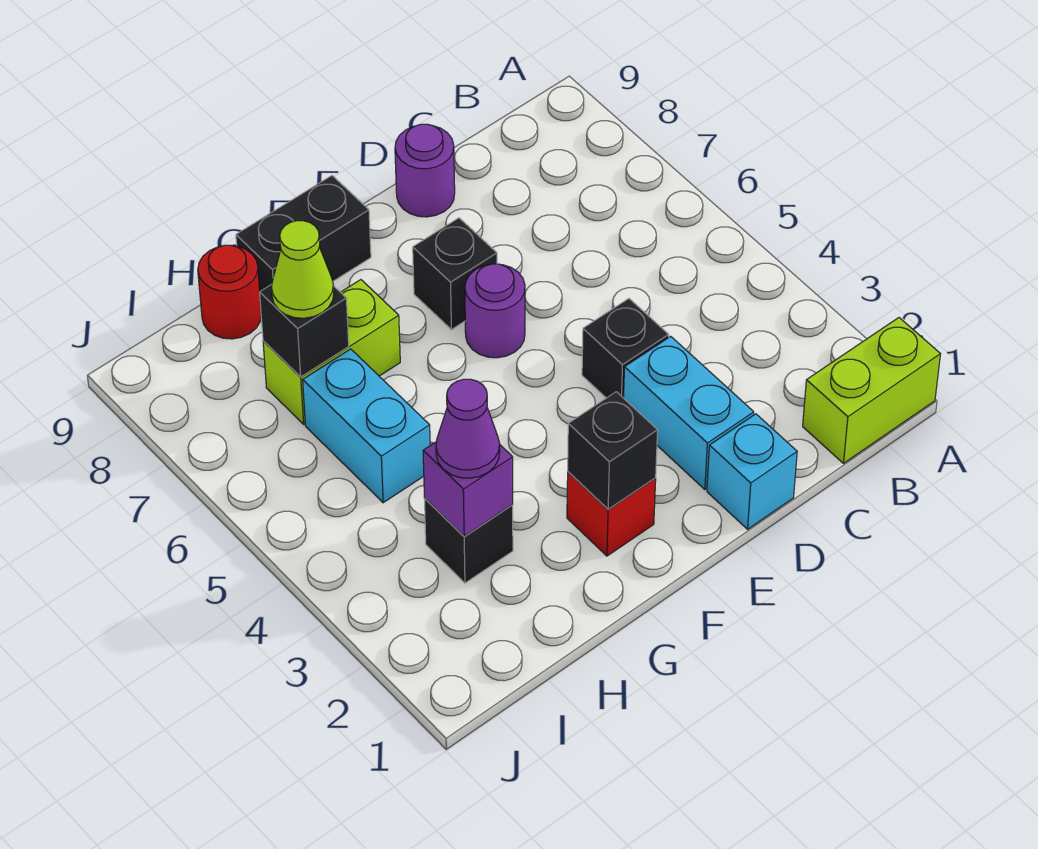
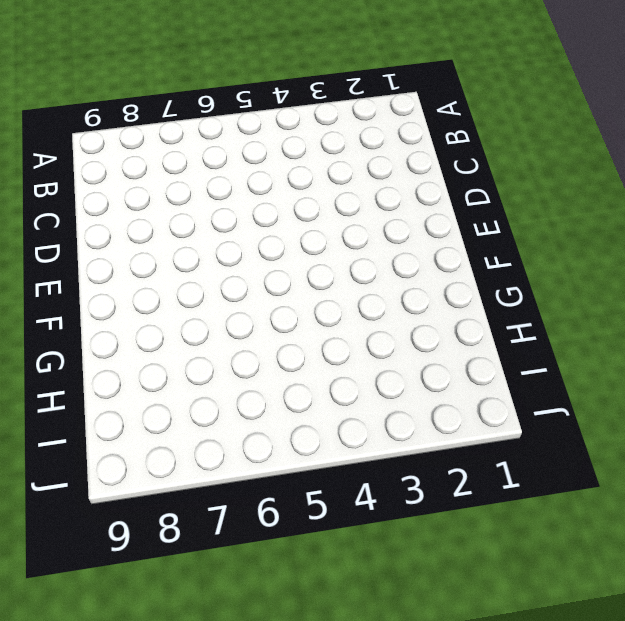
none -> lime 1x2 brick [803,318,940,463]
none -> cyan 1x1 brick [707,414,797,529]
none -> cyan 1x2 brick [624,336,754,490]

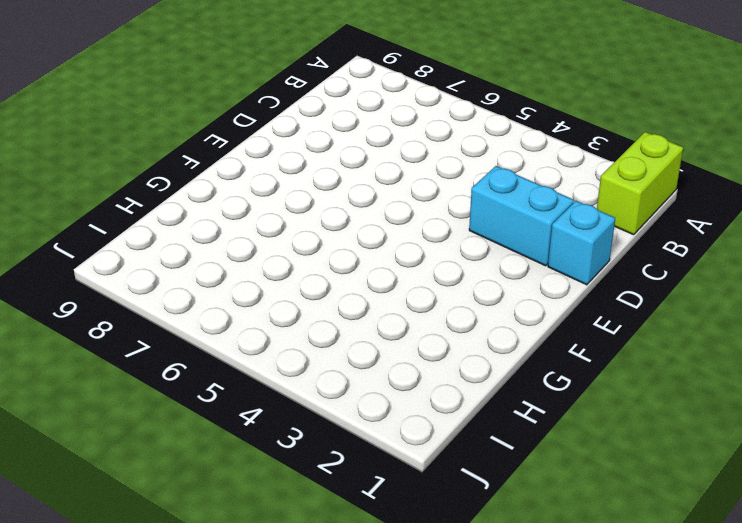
none -> black 1x1 brick [582,299,669,398]
none -> purple 1x1 round brick [395,124,455,217]
none -> purple 1x1 round brick [465,264,525,358]

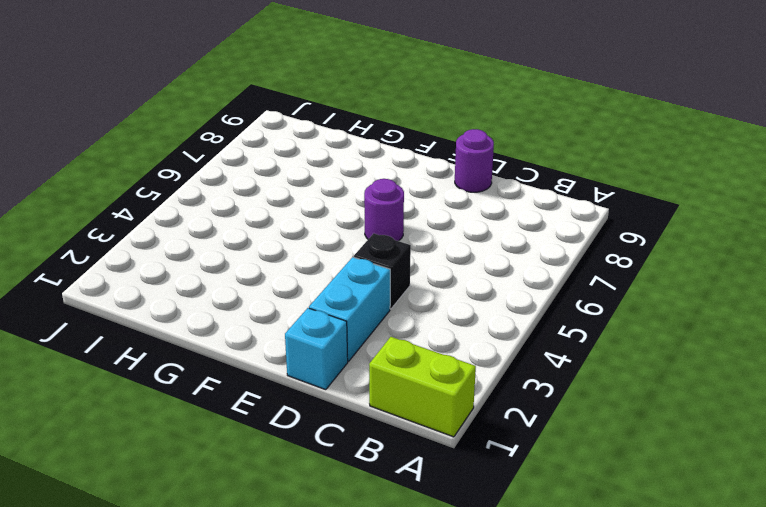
none -> black 1x1 brick [413,218,497,330]
none -> red 1x1 brick [567,472,656,556]
none -> black 1x2 brick [236,176,371,291]

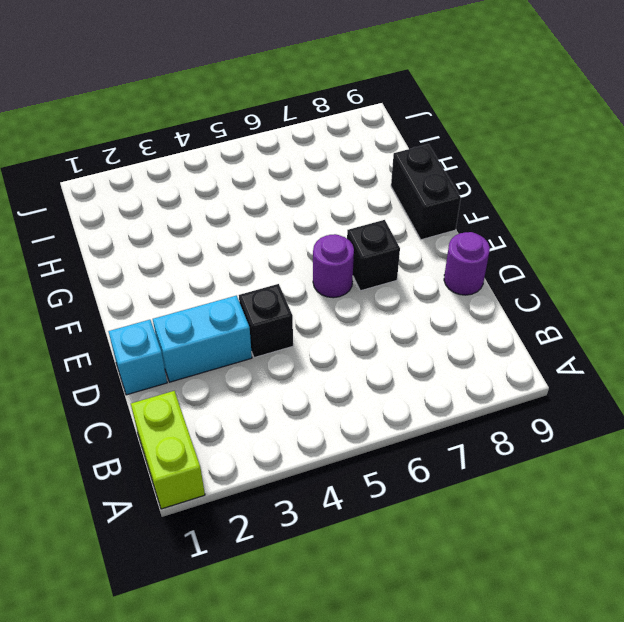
none -> red 1x1 brick [567,472,656,556]
none -> lime 1x2 brick [263,280,400,424]
none -> black 1x1 brick [425,499,513,583]

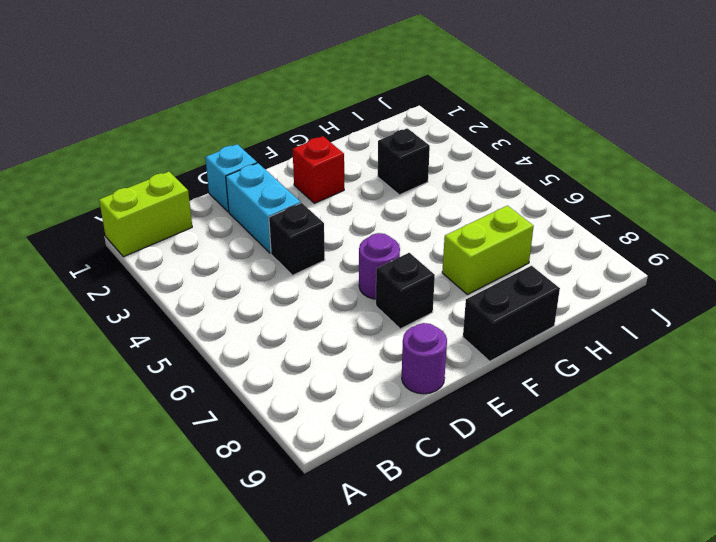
none -> cyan 1x2 brick [303,349,430,503]
none -> red 1x1 round brick [198,245,261,339]
none -> black 1x1 brick [568,392,658,509]

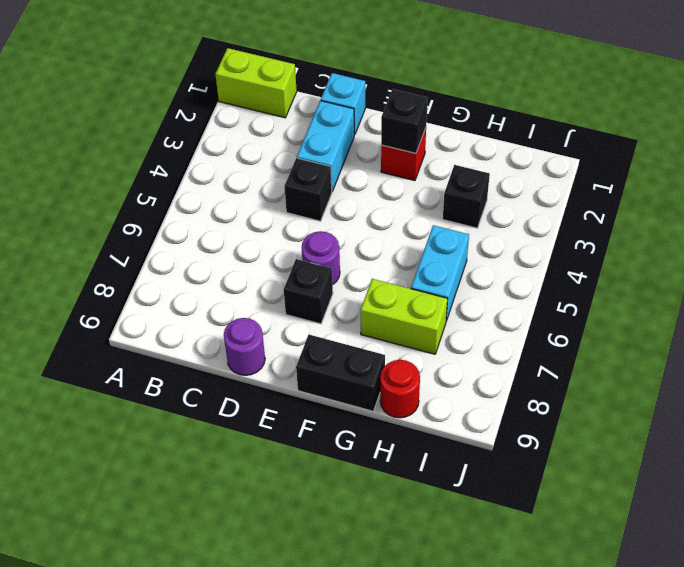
none -> purple 1x1 brick [423,442,513,537]
none -> black 1x1 brick [260,284,349,377]
none -> purple 1x1 cone [436,379,500,478]

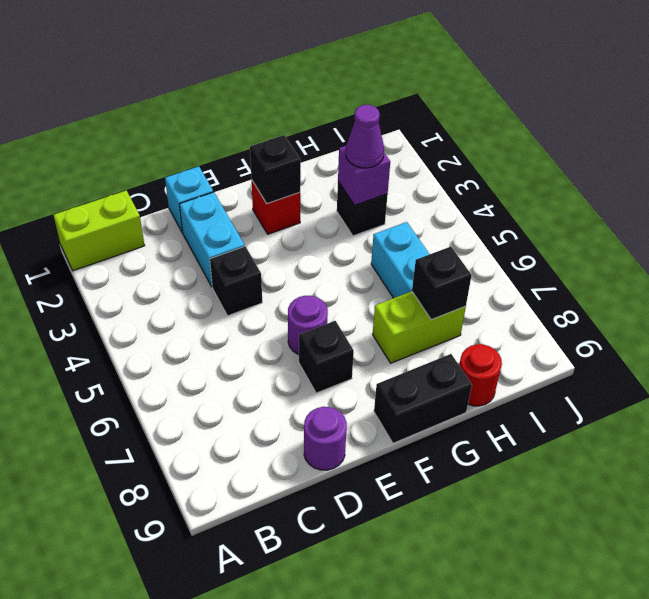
none -> lime 1x1 cone [271,221,334,318]

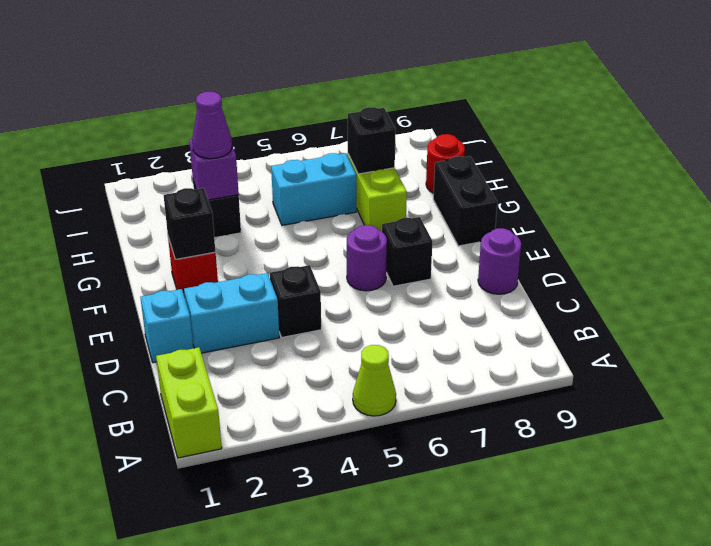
lime 1x1 cone [353,345,396,416] -> lime 1x1 cone moved to [271,221,334,318]

